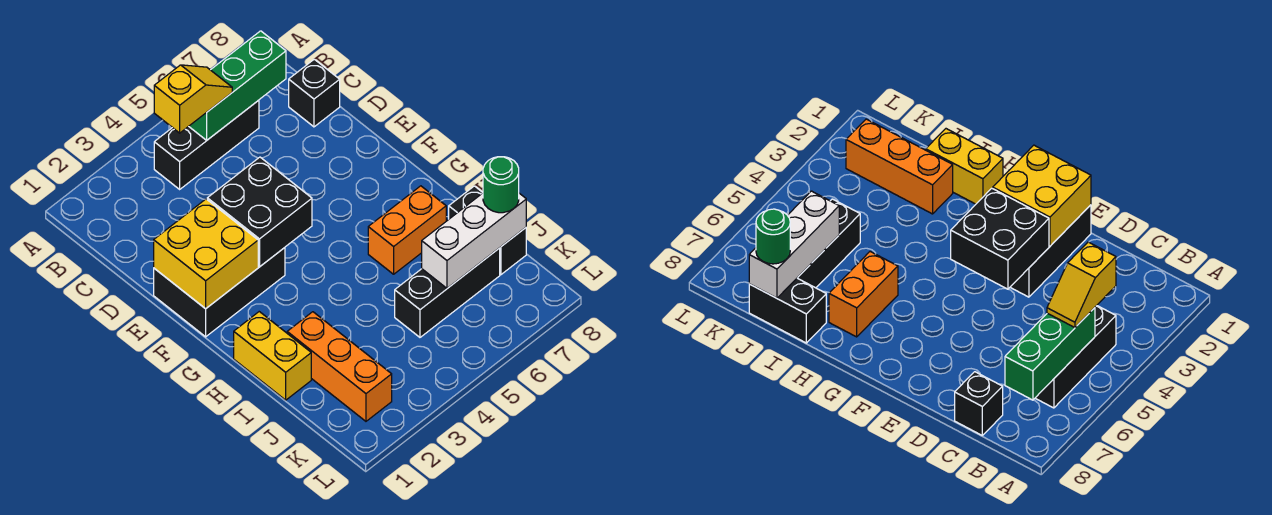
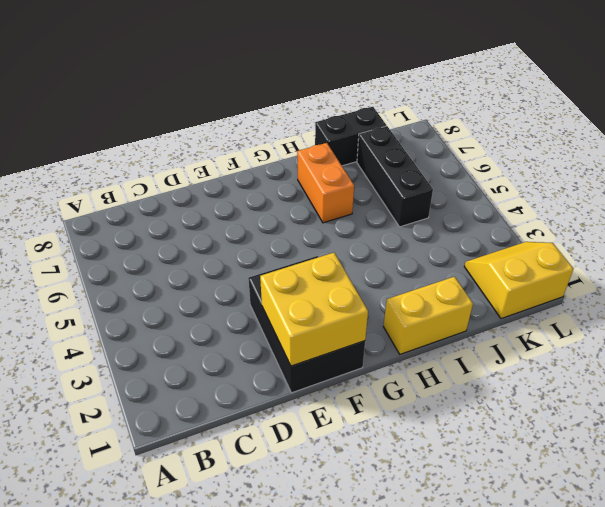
yellow 2x2 slope [464,242,574,319] -> orange 1x3 brick [287,312,392,421]
none -> black 1x3 brick [154,100,259,189]
none -> black 1x1 brick [289,59,340,127]
none -> green 1x3 brick [189,31,286,140]

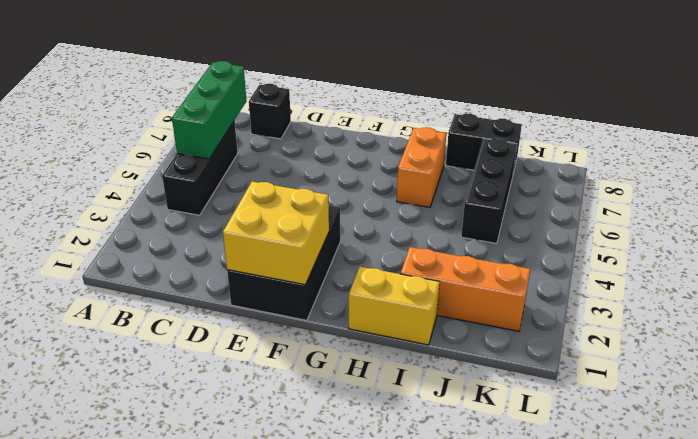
none -> black 2x2 brick [207,157,312,267]
none -> white 1x3 brick [422,193,526,288]
none -> yellow 1x2 slope [154,65,232,133]

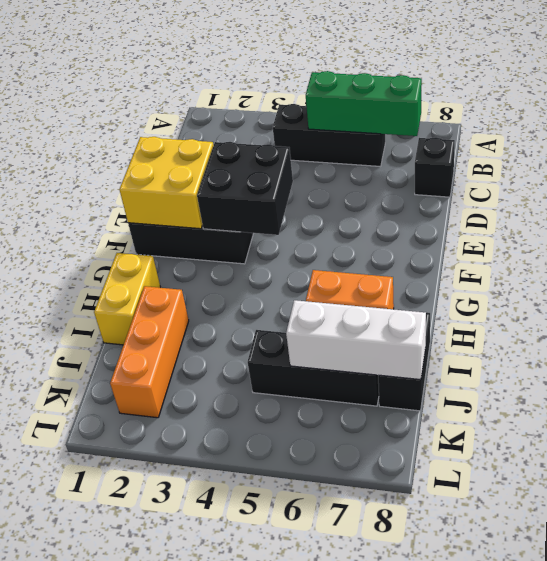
none -> yellow 1x2 slope [154,65,232,133]
none -> green 1x1 round brick [483,157,519,213]

